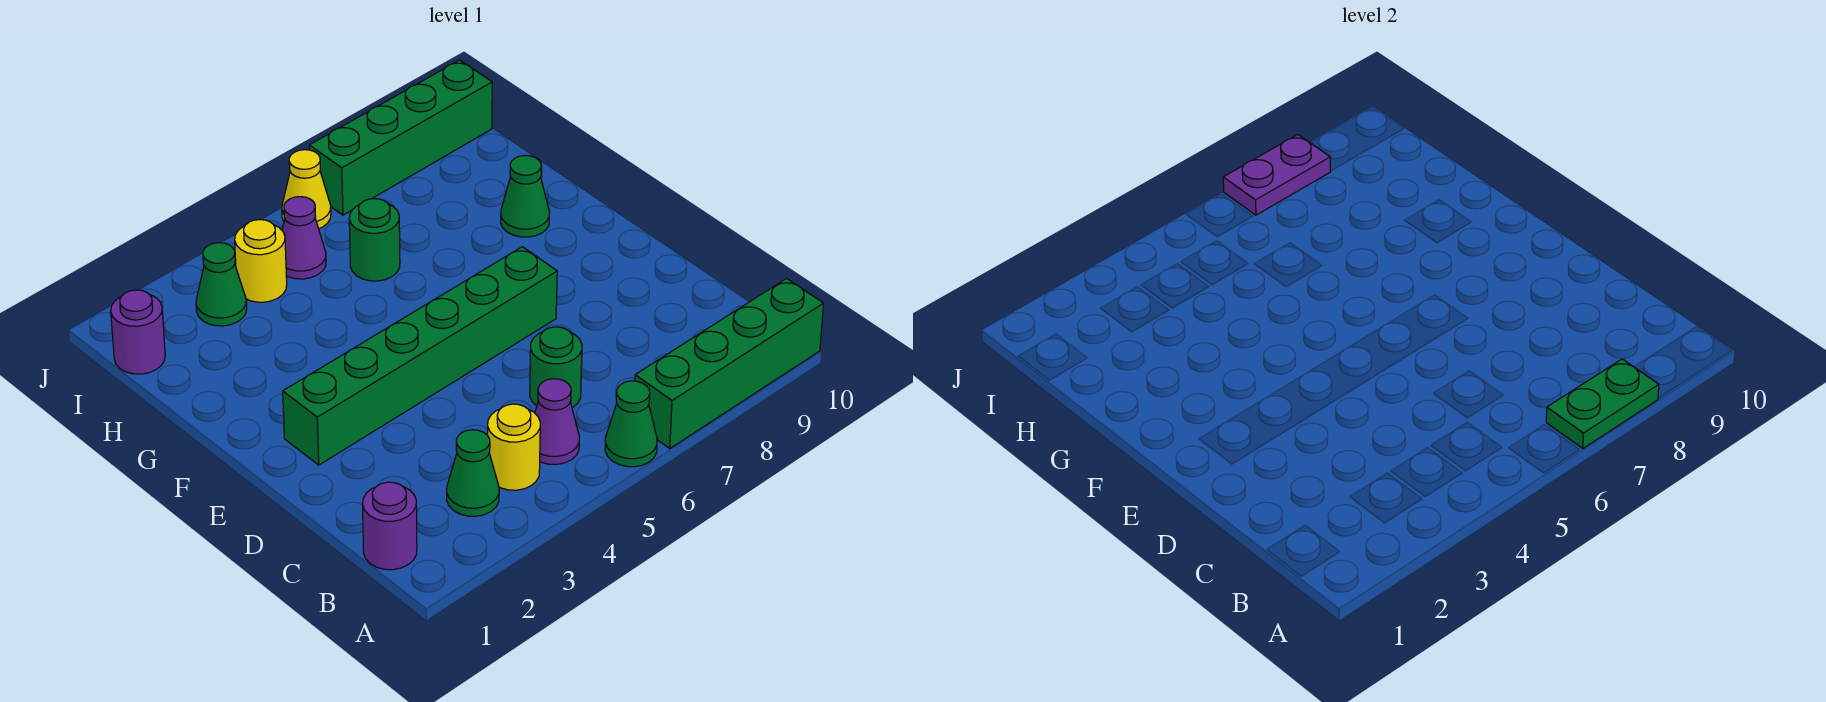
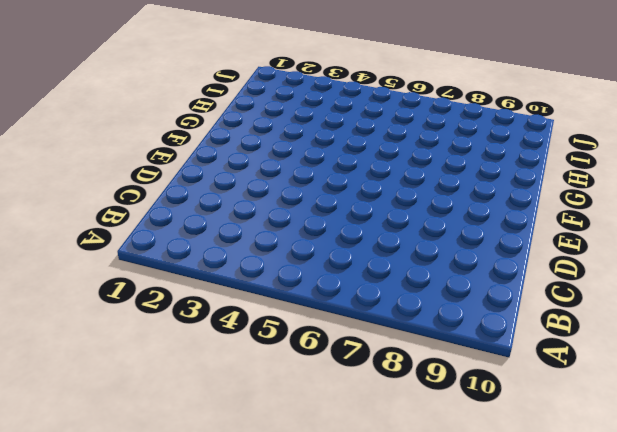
none -> green 1x1 cone [605,381,657,467]
none -> green 1x4 brick [635,279,824,449]
none -> purple 1x1 round brick [363,482,417,570]

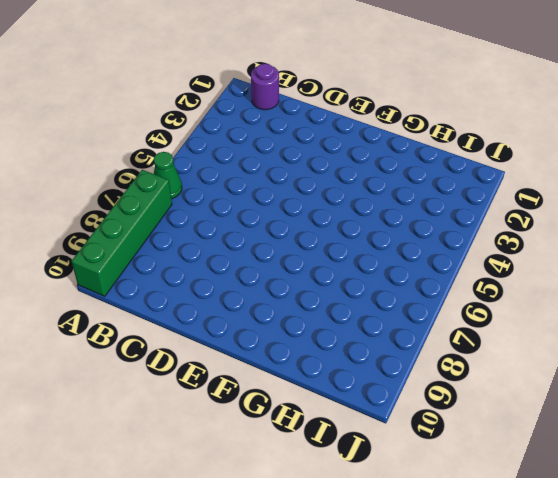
none -> green 1x1 cone [447,430,499,516]
none -> yellow 1x1 round brick [488,404,540,490]
none -> purple 1x1 cone [535,379,579,464]

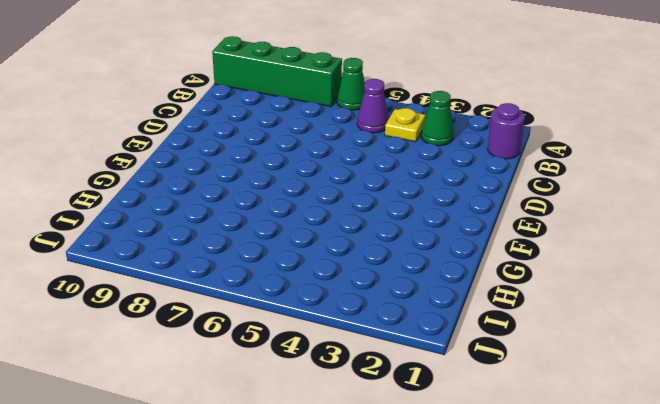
yellow 1x1 plate [385,108,425,142] -> yellow 1x1 round brick [488,404,540,490]
none -> green 1x1 round brick [530,327,582,408]
none -> green 1x6 brick [283,247,557,465]
none -> green 1x1 cone [501,156,549,237]

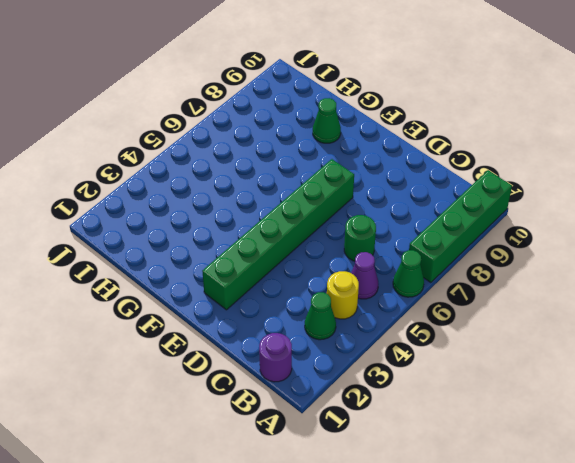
none -> green 1x1 round brick [349,199,400,281]
none -> purple 1x1 round brick [111,290,165,374]
none -> green 1x1 cone [196,243,247,326]

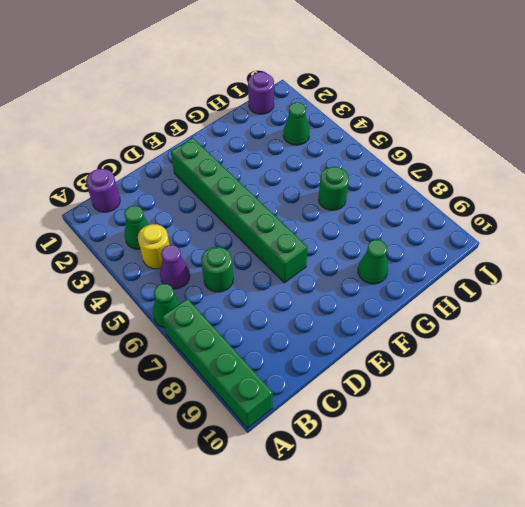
none -> yellow 1x1 round brick [235,220,287,302]
none -> purple 1x1 cone [282,197,326,279]
none -> yellow 1x1 cone [282,150,331,229]

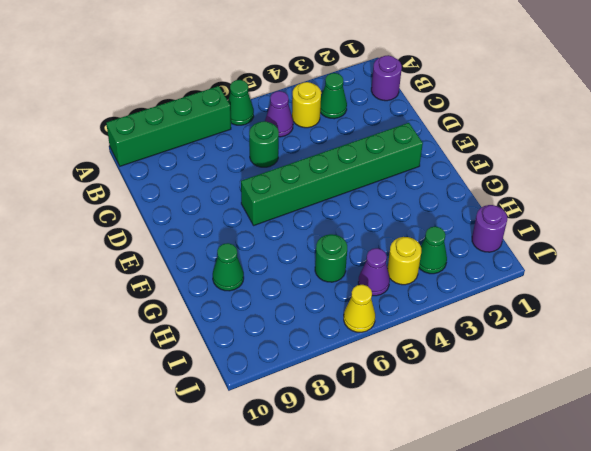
none -> green 1x4 brick [309,60,492,215]
none -> green 1x2 plate [1546,359,1659,449]
none -> purple 1x2 plate [1223,135,1330,215]

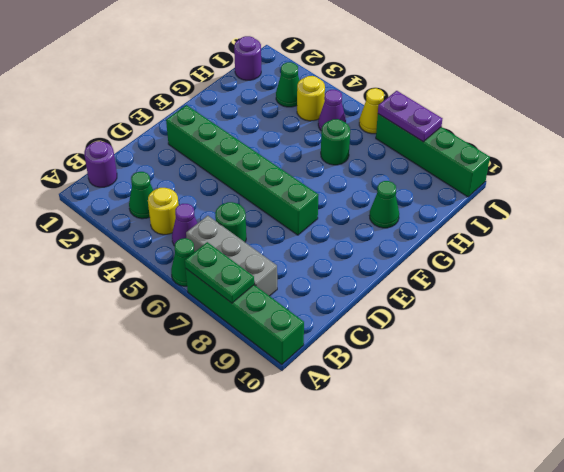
grey 1x3 brick [186,216,277,296] -> none

